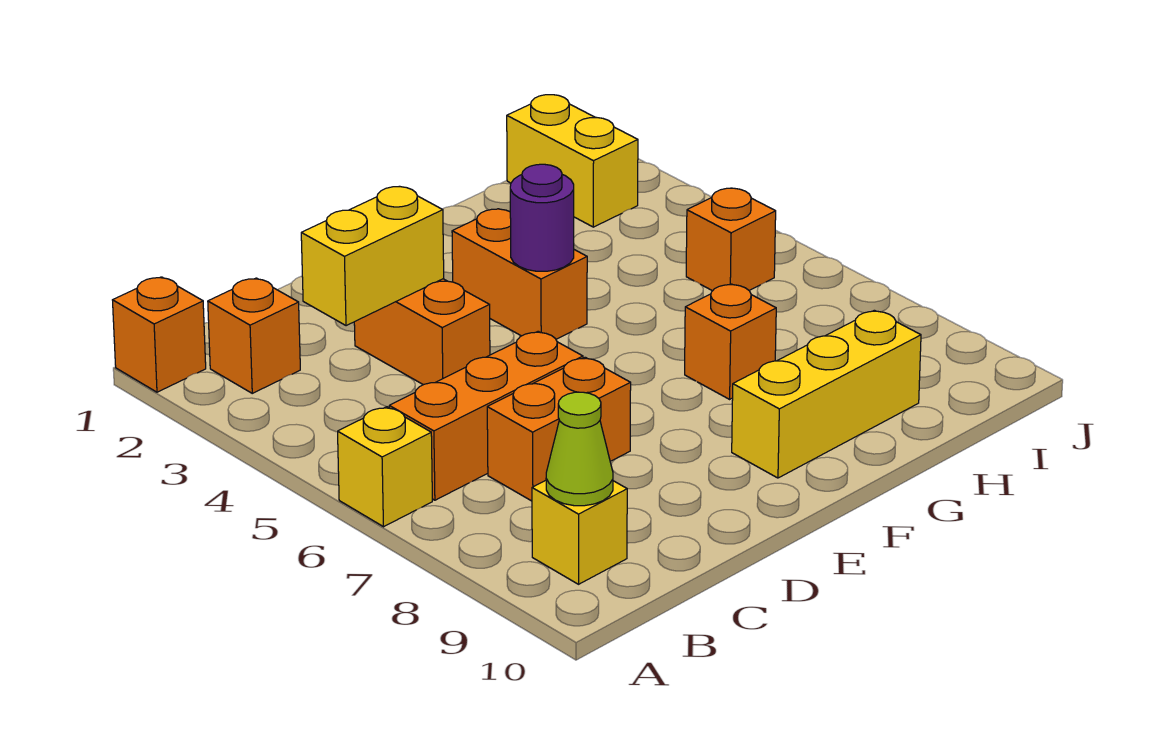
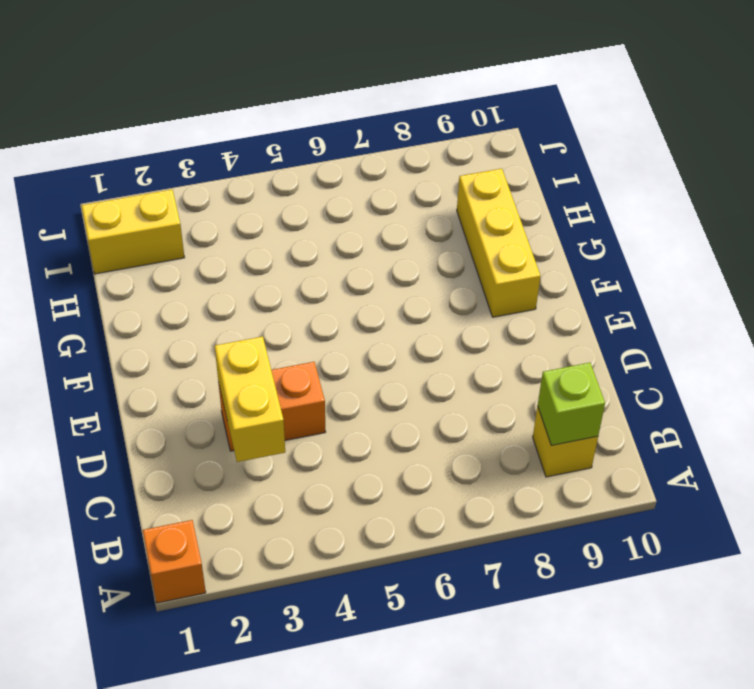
lime 1x1 brick [538,363,605,445] -> lime 1x1 cone [546,392,613,506]
none -> yellow 1x1 brick [338,407,432,527]
none -> orange 1x1 brick [208,278,300,393]
none -> orange 1x3 brick [389,331,583,500]

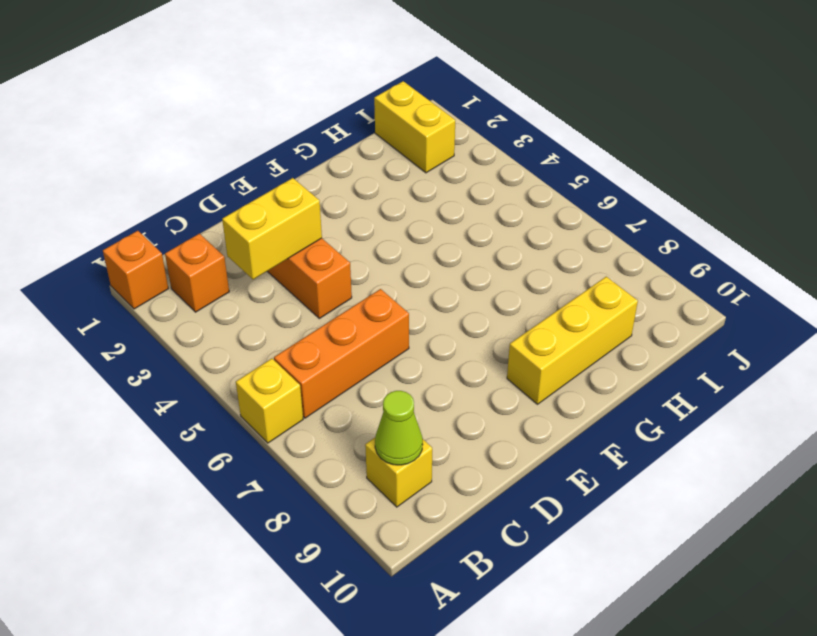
none -> orange 1x2 brick [487,357,631,501]
none -> orange 1x2 brick [452,209,587,339]
none -> orange 1x1 brick [685,284,776,399]

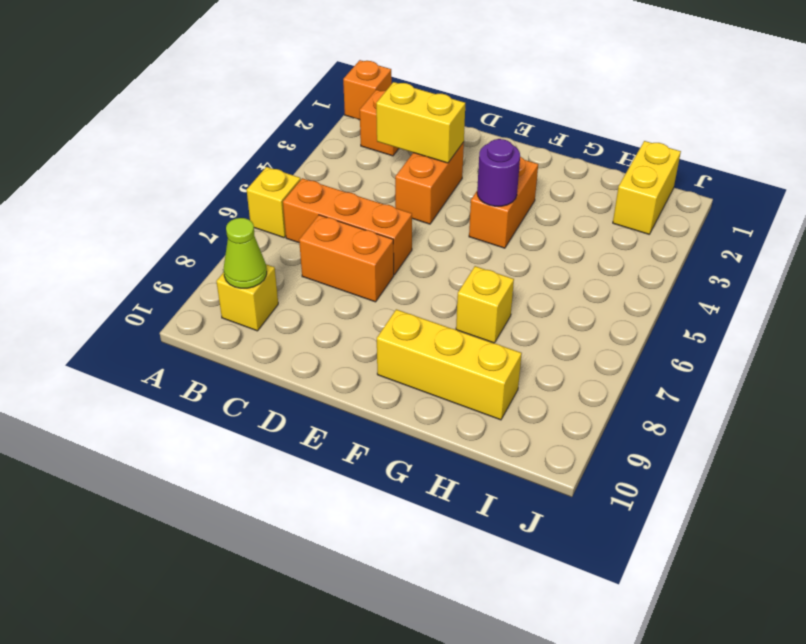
yellow 1x1 brick [456,266,514,343] -> orange 1x1 brick [685,284,776,399]
none -> orange 1x1 brick [686,188,776,291]

